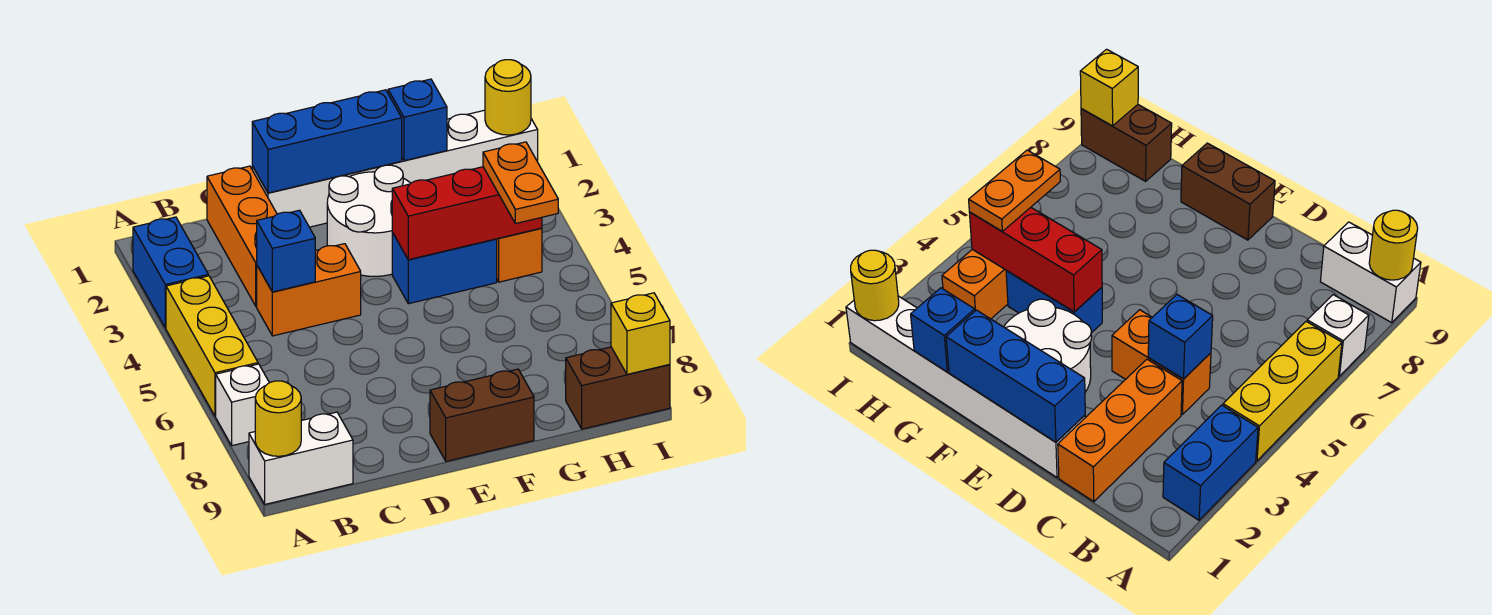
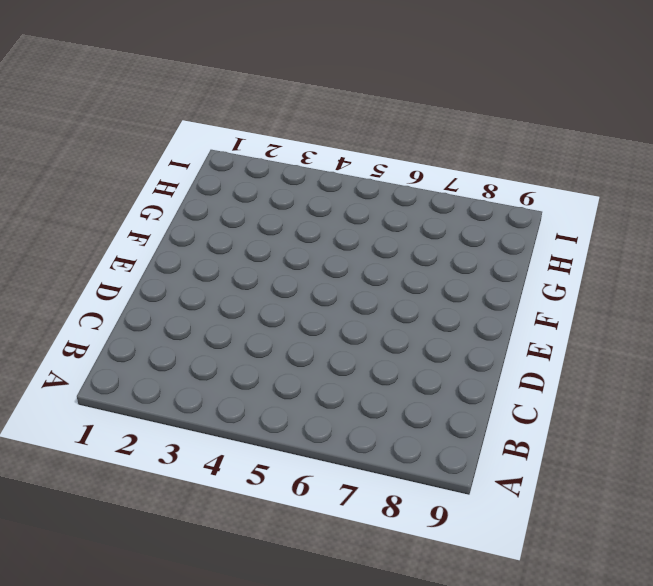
none -> blue 1x2 brick [133,217,208,328]
none -> yellow 1x3 brick [166,276,258,416]
none -> white 1x1 brick [216,364,269,446]

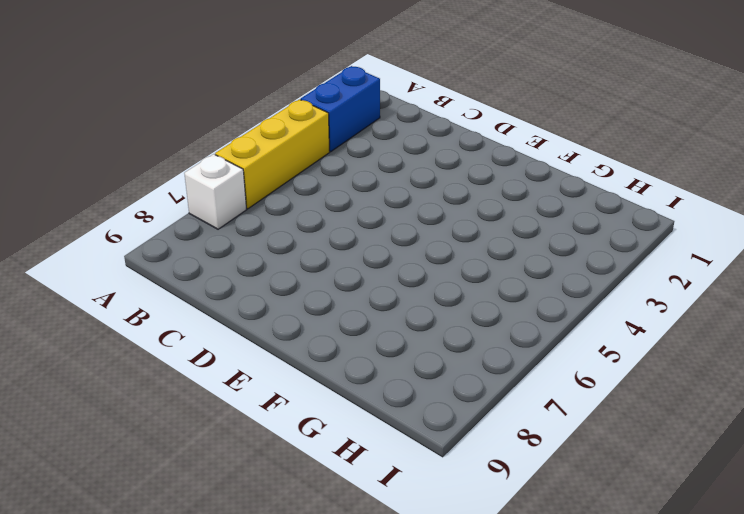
none -> white 1x2 brick [249,412,353,504]
none -> orange 1x3 brick [207,166,277,306]
none -> orange 1x2 brick [257,244,361,336]

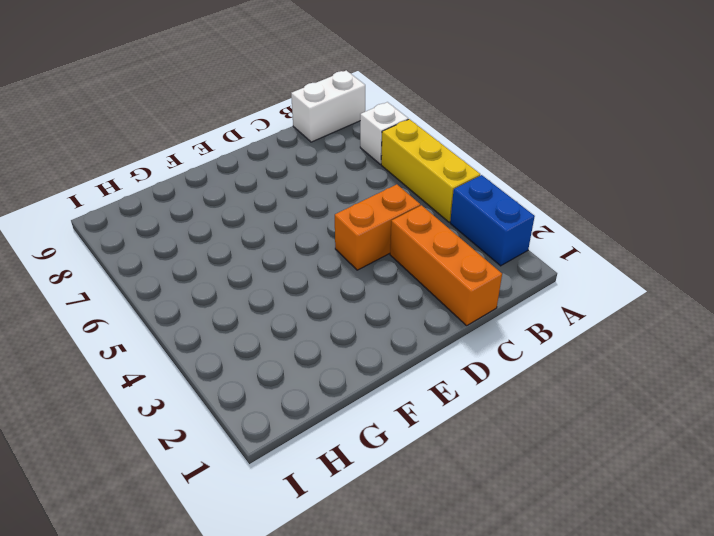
none -> white 1x6 brick [252,110,538,227]
none -> white 2x2 round brick [327,165,411,276]
none -> brown 1x2 brick [430,369,534,461]

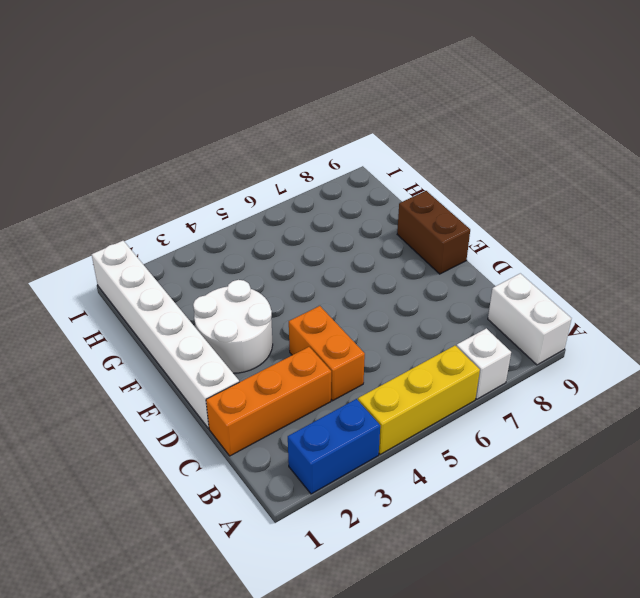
none -> blue 1x2 brick [392,233,497,304]
none -> orange 1x2 brick [497,228,542,282]
none -> brown 1x2 brick [566,347,670,429]

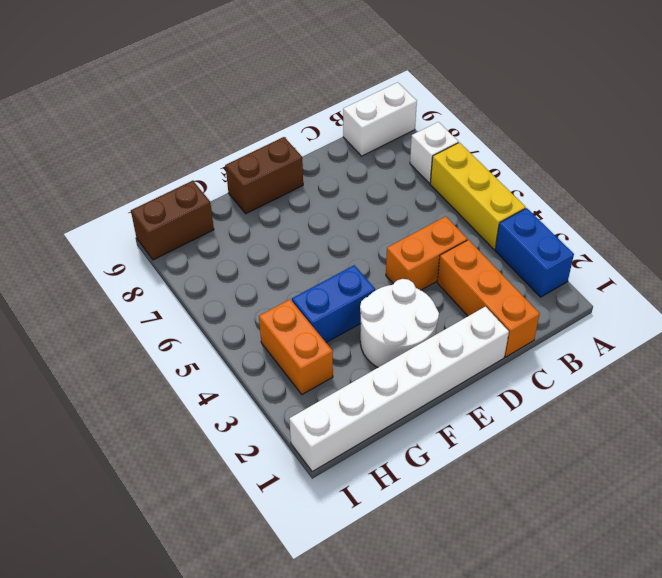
none -> yellow 1x1 round brick [255,381,301,456]
none -> blue 1x1 brick [257,210,315,292]
none -> blue 1x3 brick [252,90,402,193]

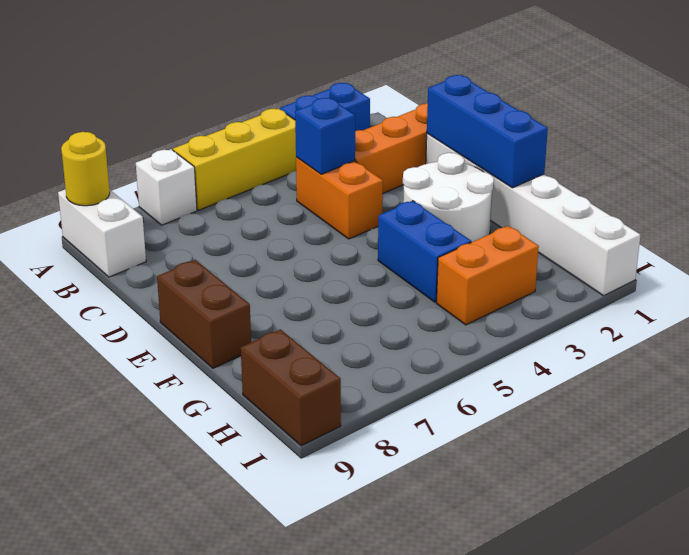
none -> red 1x3 brick [392,167,542,260]
none -> blue 1x1 brick [388,79,447,161]
none -> yellow 1x1 round brick [485,60,531,135]

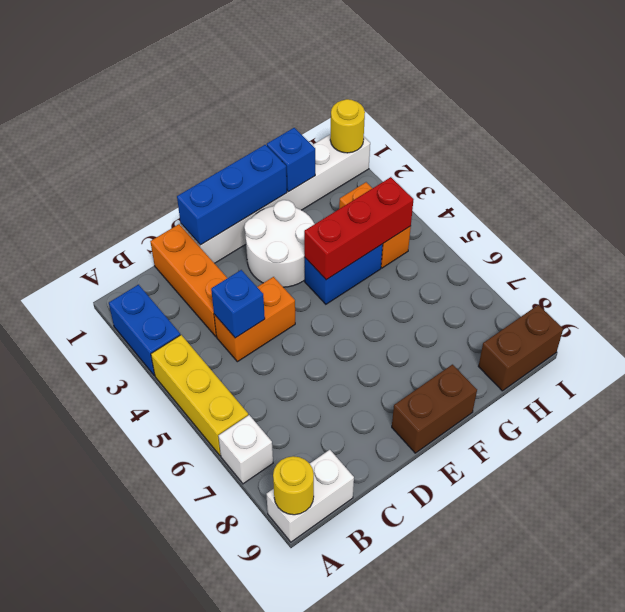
none -> yellow 1x1 brick [611,293,670,374]
none -> orange 1x2 plate [483,142,558,224]

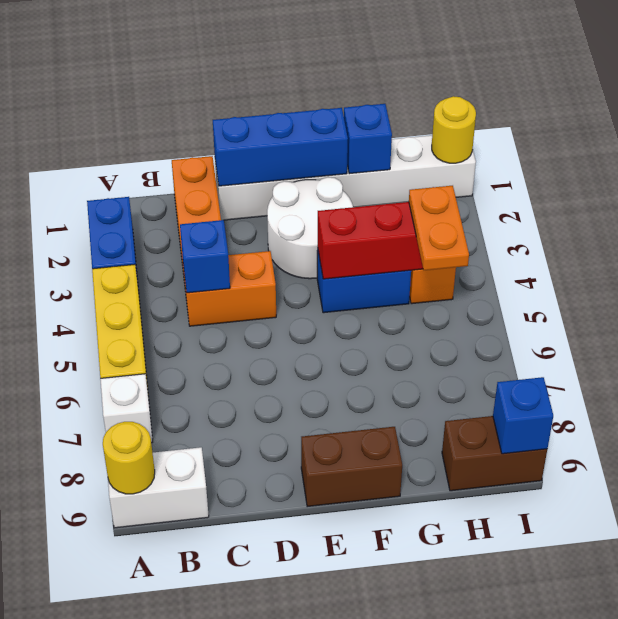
blue 1x1 brick [493,377,553,454] -> yellow 1x1 brick [611,293,670,374]

